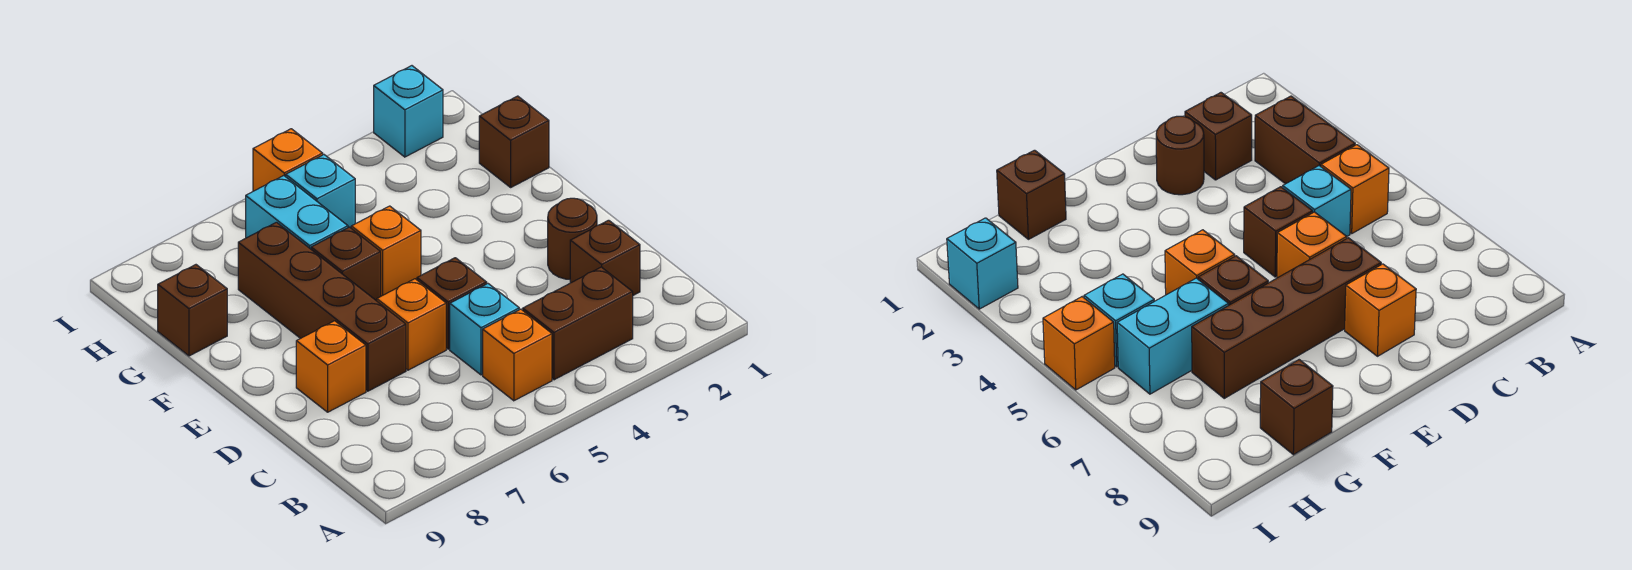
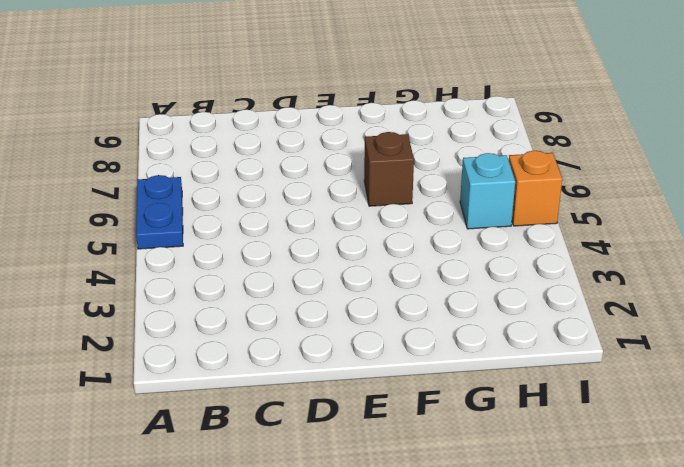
blue 1x2 plate [136,175,183,249] -> none
none -> brown 1x2 brick [523,267,633,380]
none -> orange 1x1 brick [483,309,552,401]
none -> brown 1x1 brick [570,220,640,295]

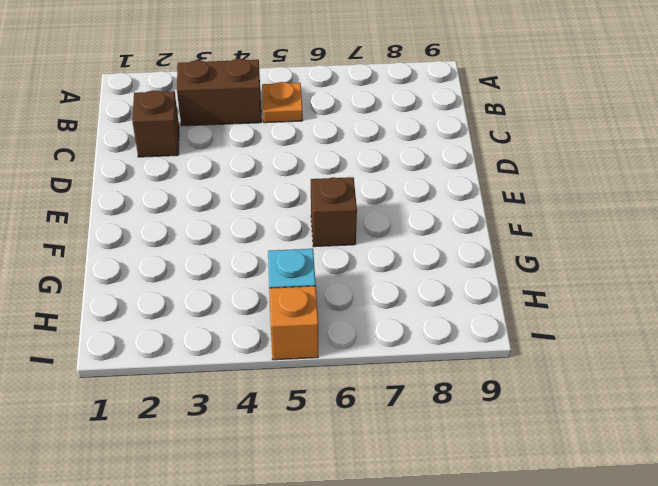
orange 1x1 plate [262,82,303,123] -> orange 1x1 brick [483,309,552,401]
none -> cyan 1x1 brick [450,284,519,375]
none -> brown 1x1 round brick [548,198,597,279]
none -> brown 1x1 brick [417,258,487,349]

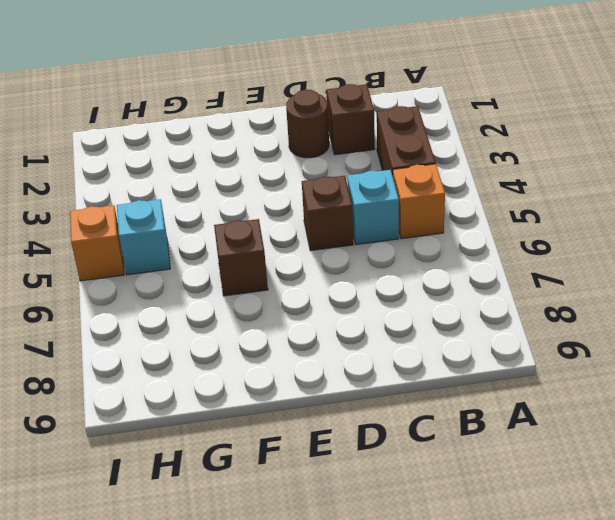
none -> orange 1x1 brick [377,279,446,370]
none -> brown 1x4 brick [238,222,406,391]
none -> orange 1x1 brick [296,321,366,412]

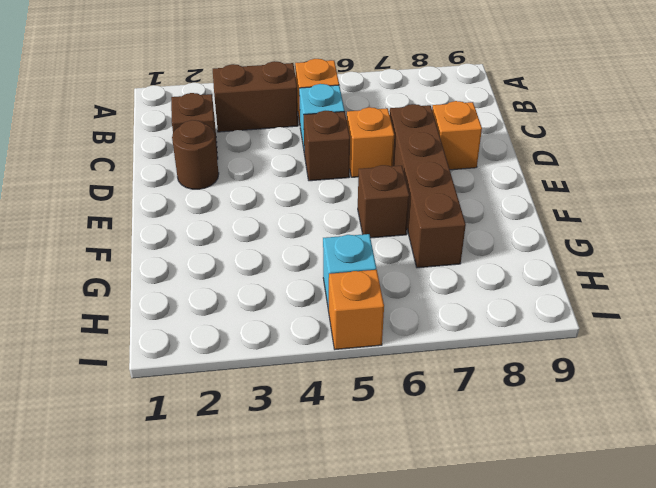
none -> orange 1x1 brick [351,206,421,296]
none -> brown 1x1 brick [479,96,549,187]
none -> cyan 1x2 brick [246,176,348,249]

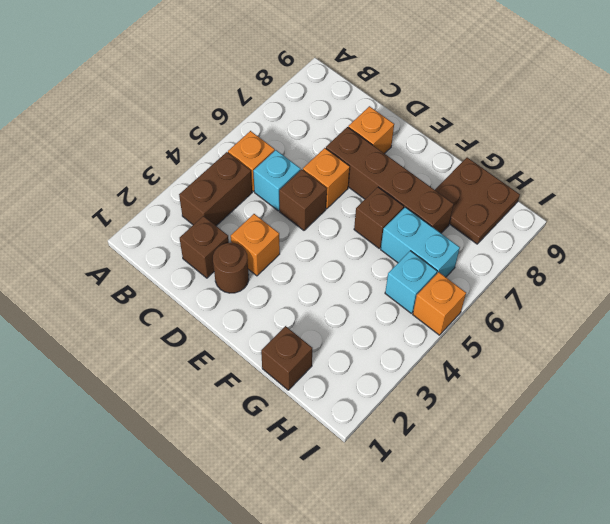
orange 1x1 brick [231,214,280,276] -> orange 1x1 brick moved to [351,206,421,296]
brown 2x2 plate [435,157,520,244] -> brown 1x1 brick [158,265,227,356]
none -> cyan 1x1 brick [374,66,443,157]

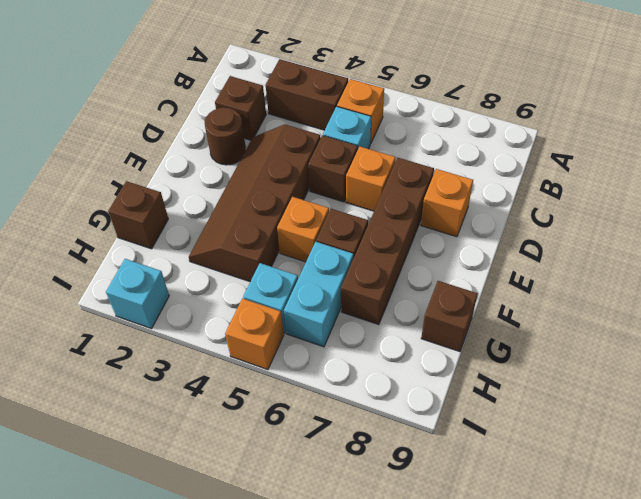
brown 2x4 slope [189,124,321,282] -> none

